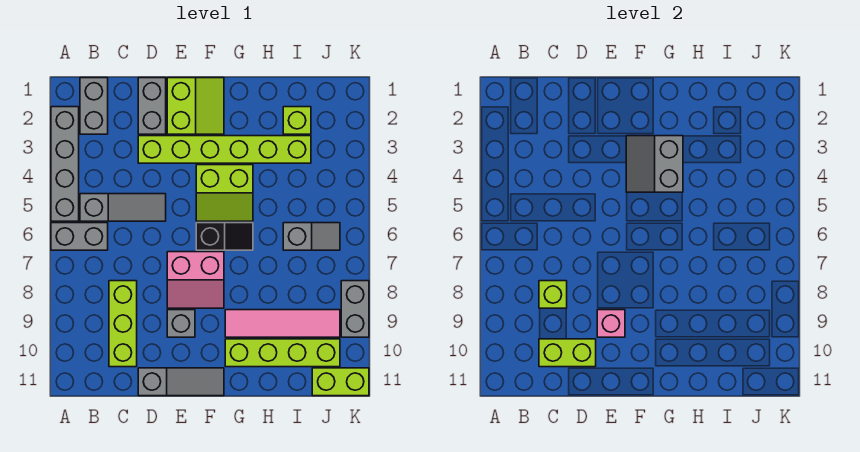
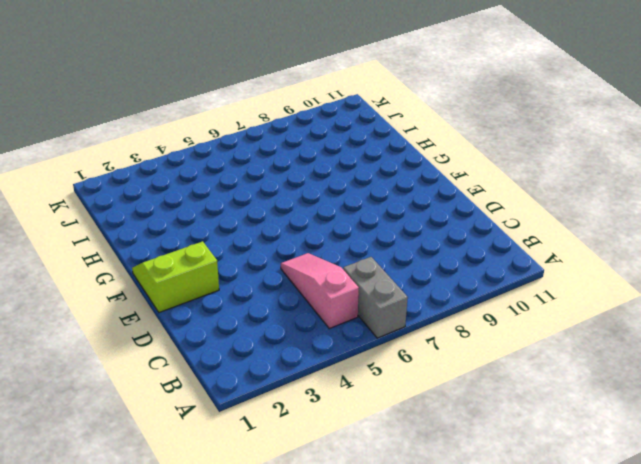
pink 1x3 slope [281,253,359,329] -> grey 1x3 slope [80,194,166,221]
none -> grey 1x4 brick [51,107,79,221]
none -> grey 1x2 brick [80,78,108,134]
none -> lime 1x3 brick [109,281,137,367]

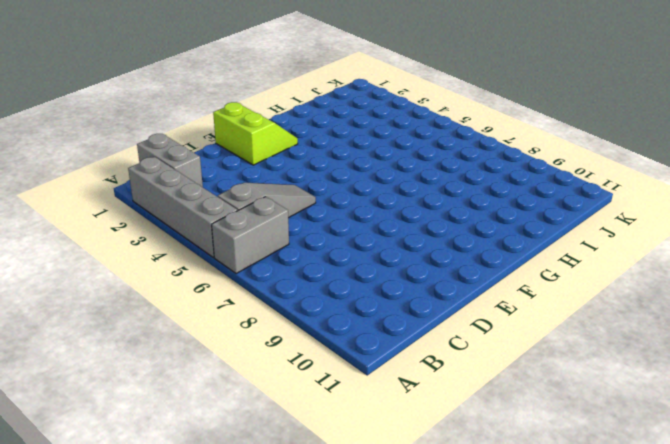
none -> lime 1x3 brick [109,281,137,367]
none -> grey 1x2 brick [138,78,166,134]
none -> lime 1x6 brick [138,136,311,163]

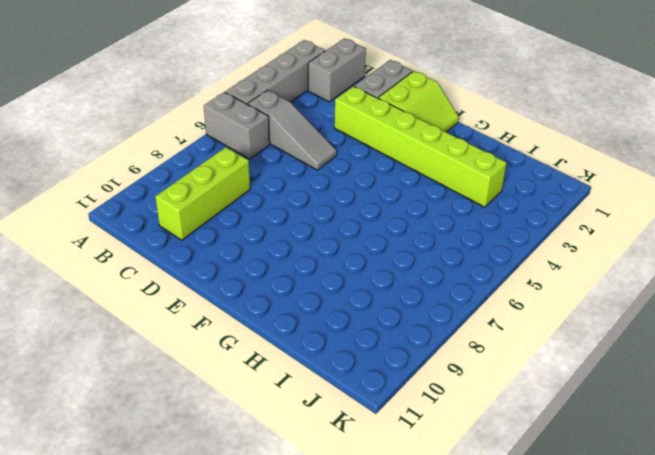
none -> grey 1x3 slope [138,368,224,396]
none -> pink 2x2 slope [167,252,224,308]
none -> grey 1x1 brick [167,310,195,337]

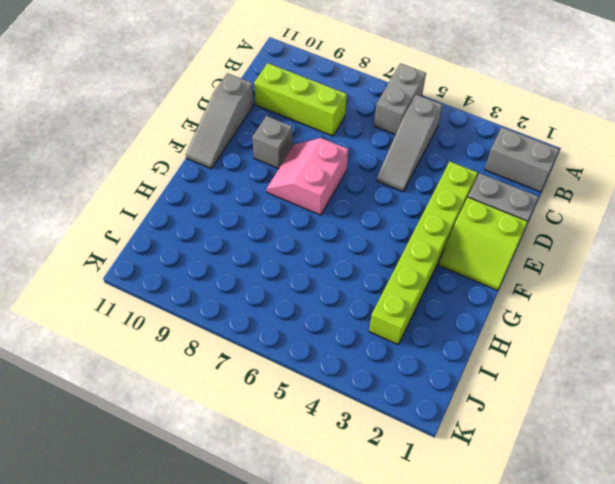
none -> grey 1x4 brick [51,107,79,221]
none -> lime 2x2 slope [196,165,253,221]
none -> black 1x2 slope [196,223,253,250]

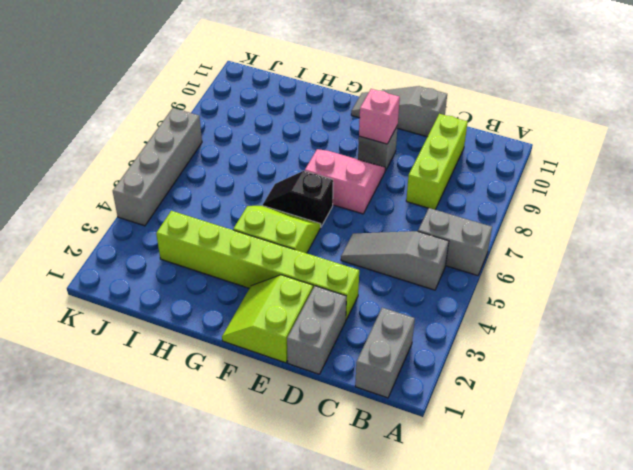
grey 1x4 brick [113,108,202,226] -> grey 1x4 brick moved to [51,107,79,221]
none -> pink 1x4 tile [225,310,340,337]
none -> lime 1x4 brick [225,339,340,367]
none -> lime 1x1 brick [283,107,311,134]

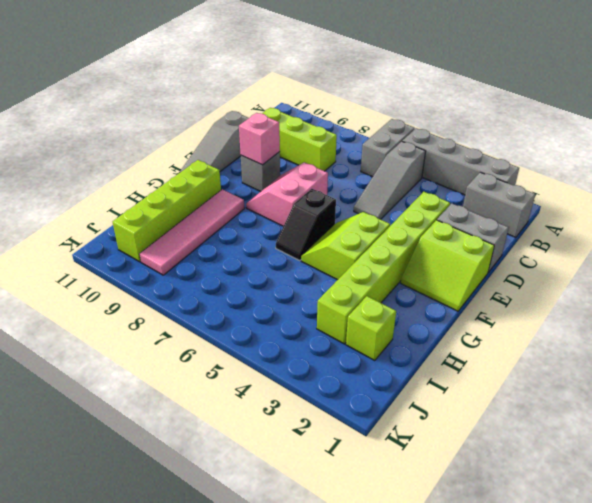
none -> grey 1x2 slope [283,223,340,250]
none -> lime 1x2 brick [312,368,369,396]
none -> grey 1x2 brick [341,281,369,337]

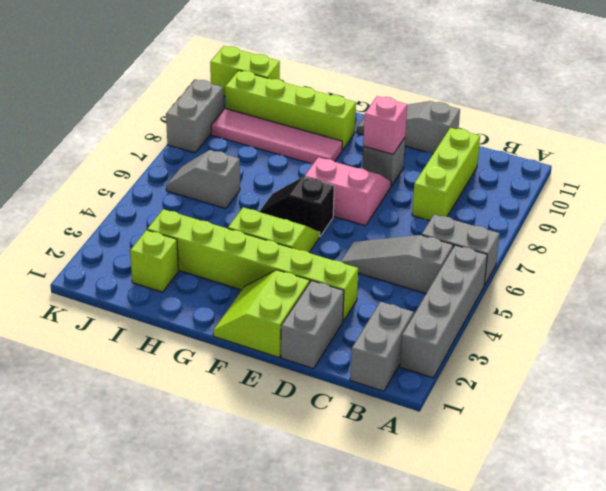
none -> lime 1x1 brick [539,281,567,308]
none -> lime 1x2 brick [539,339,596,367]
none -> grey 2x2 slope [626,136,683,192]

